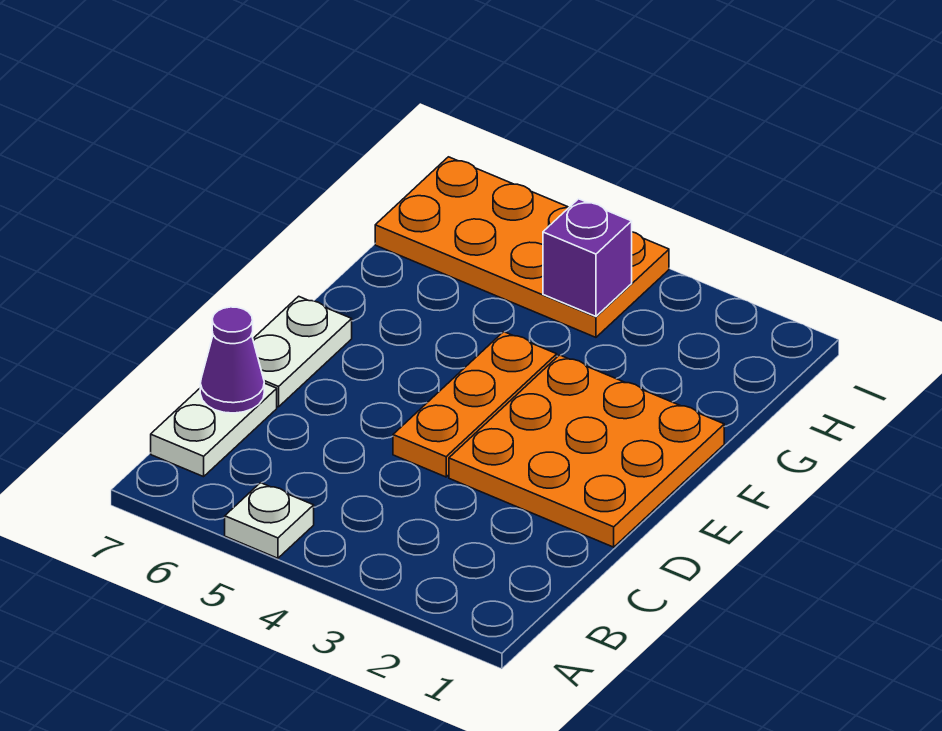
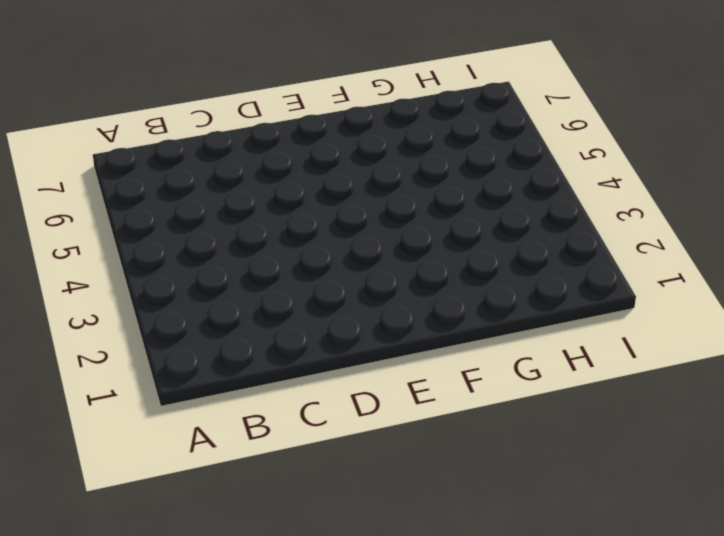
none -> white 1x1 plate [225,483,314,558]
none -> white 1x2 plate [151,383,277,477]

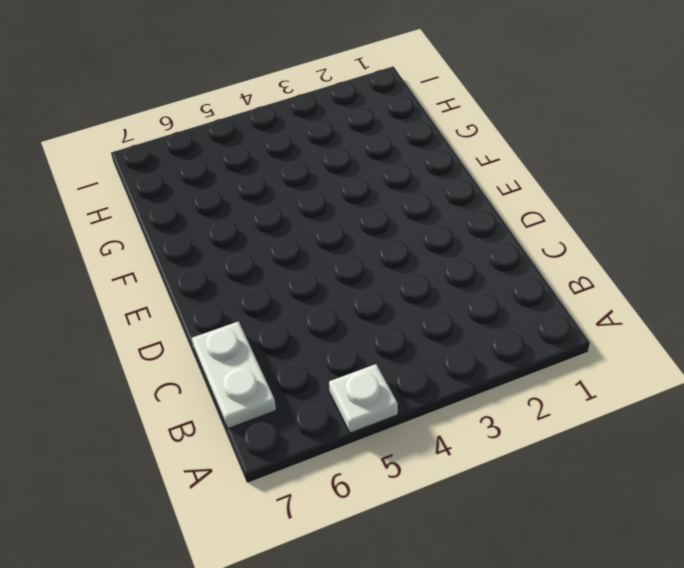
none -> orange 3x3 plate [449,355,724,547]
none -> orange 1x3 plate [393,332,557,477]

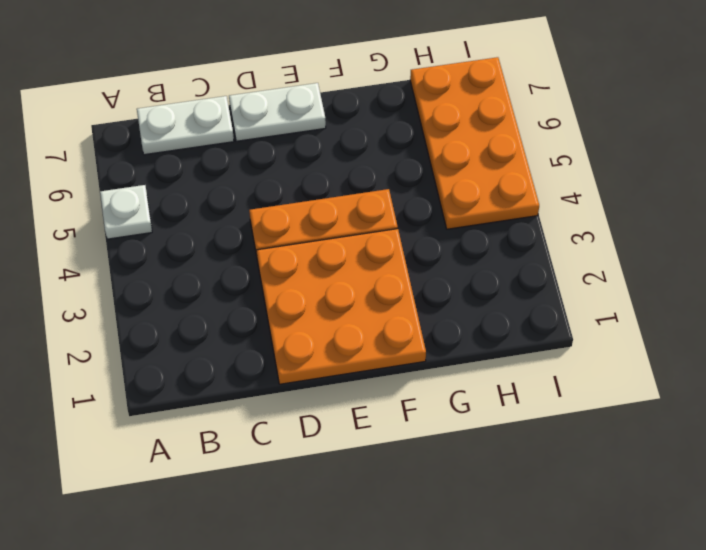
none -> purple 1x1 cone [200,307,264,413]
none -> purple 1x1 brick [543,199,632,316]

